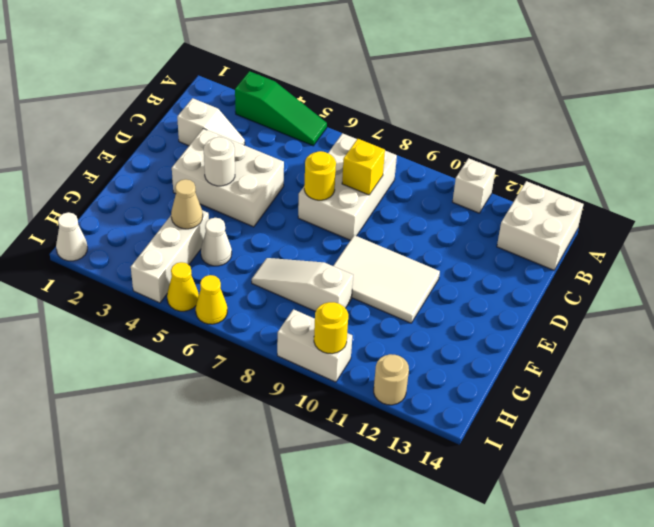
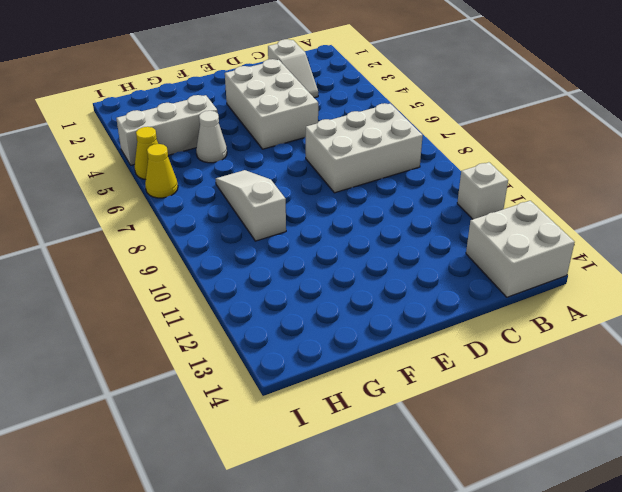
none -> green 1x3 slope [235,71,327,146]
none -> white 2x3 tile [334,235,440,323]
none -> white 1x1 cone [56,212,88,261]

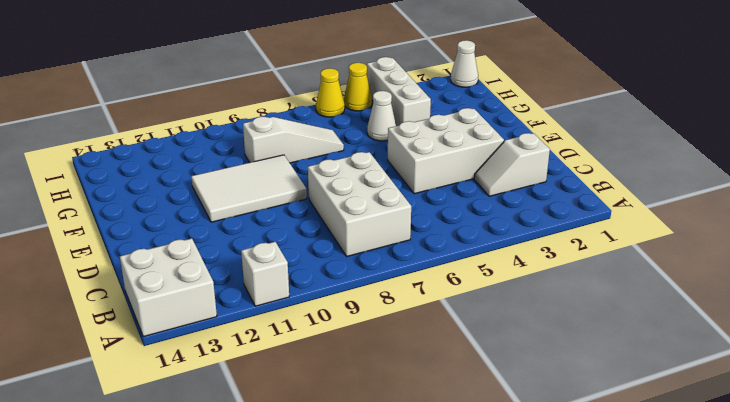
none -> green 1x3 slope [235,71,327,146]
none -> white 1x2 brick [277,309,352,382]
none -> tan 1x1 round brick [374,354,409,405]

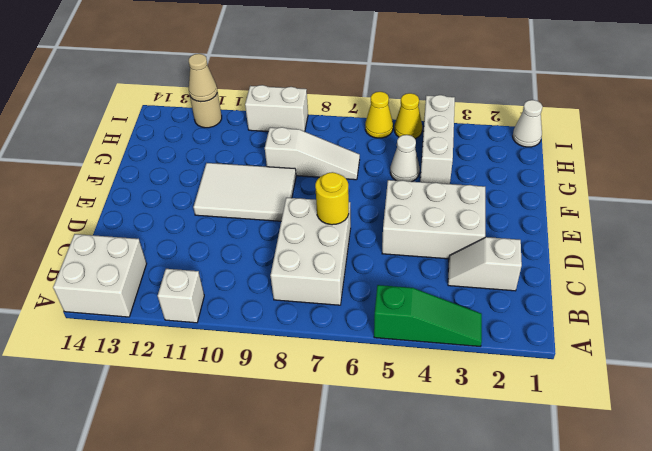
green 1x3 slope [374,285,482,346] -> green 1x3 slope turned to [235,71,327,146]
tan 1x1 cone [189,54,217,102] -> tan 1x1 cone moved to [171,179,203,229]
none -> yellow 1x1 brick [342,139,385,195]
none -> white 1x1 round brick [204,137,235,186]
none -> yellow 1x1 round brick [314,302,348,354]

